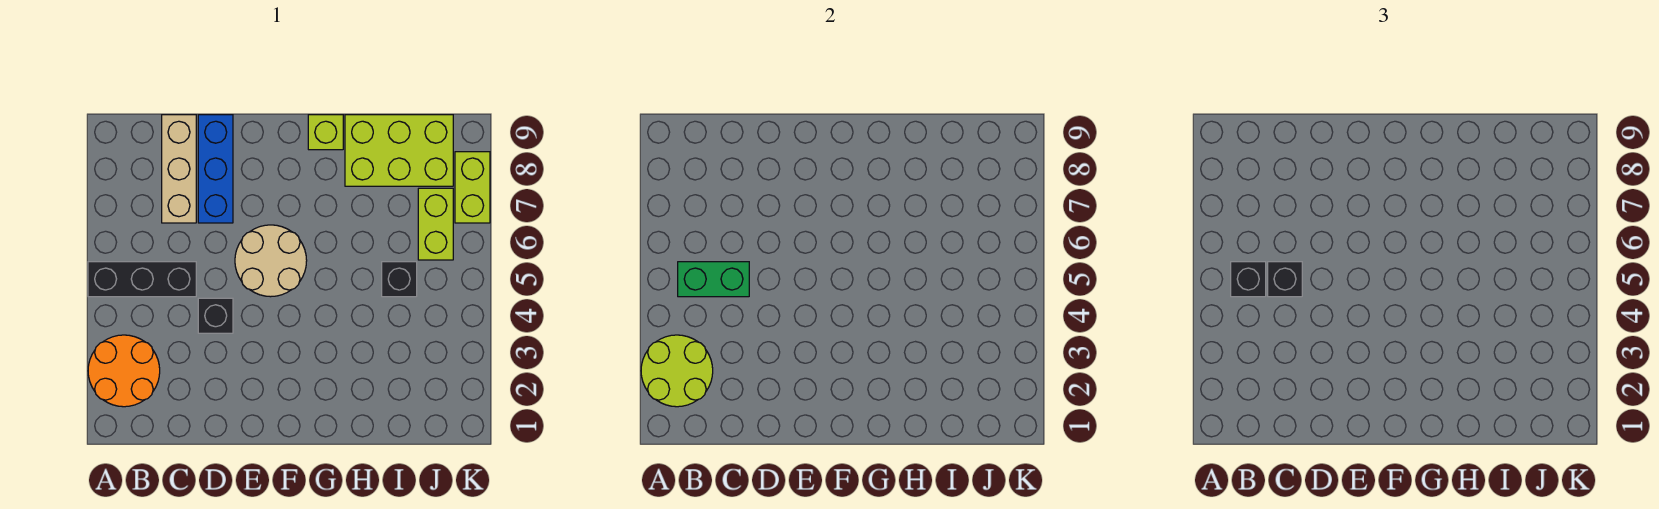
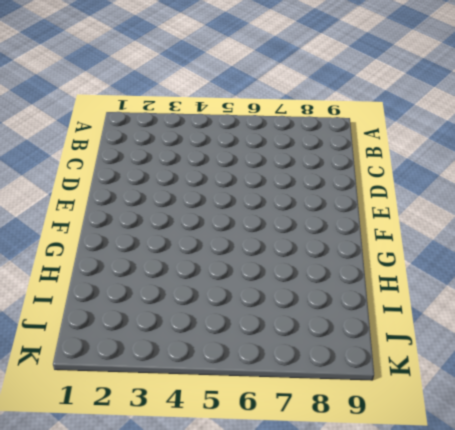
none -> orange 2x2 round brick [88,335,160,407]
none -> black 1x3 brick [88,262,196,297]
none -> tan 1x3 brick [162,115,196,223]

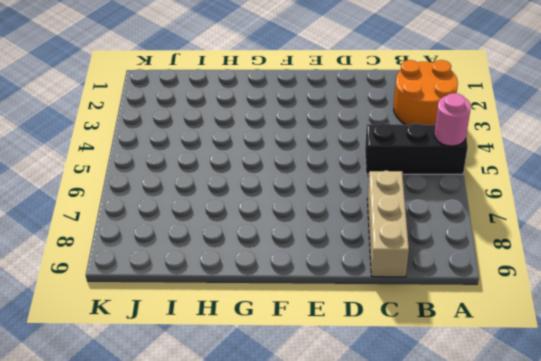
pink 1x1 round brick [434,93,471,146] -> none
none -> black 1x1 brick [198,298,233,333]
none -> blue 1x3 brick [198,115,233,223]
none -> tan 2x2 round brick [235,225,307,297]

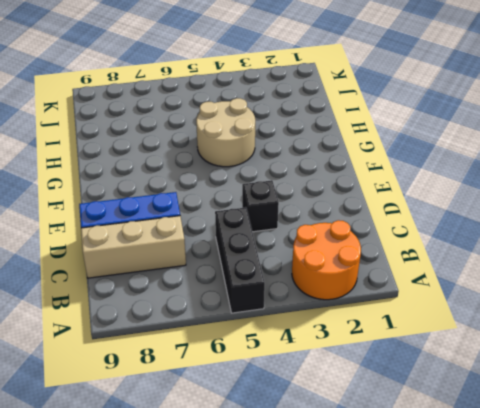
tan 2x2 round brick [196,98,255,167] -> tan 2x2 round brick moved to [235,225,307,297]
none -> lime 1x1 brick [308,115,343,150]
none -> lime 2x3 brick [345,115,453,186]
none -> black 1x1 brick [382,262,417,297]

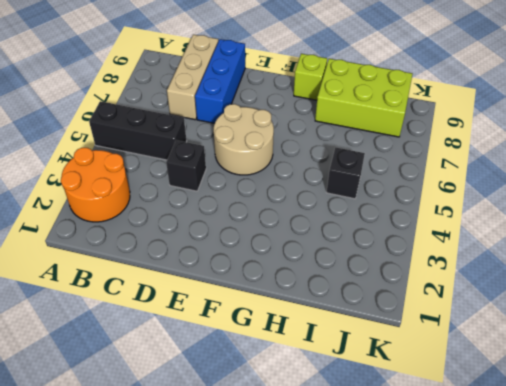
none -> lime 1x2 brick [418,188,453,260]
none -> lime 1x2 brick [455,152,490,223]
none -> lime 2x2 round brick [641,335,713,407]

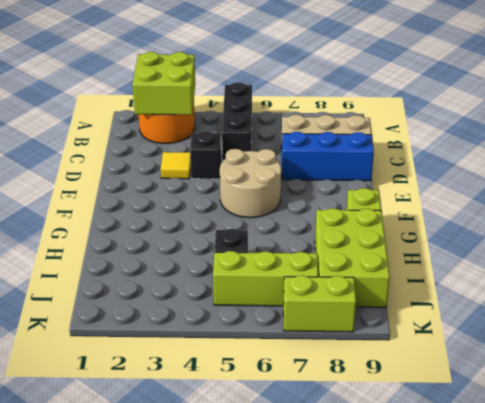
lime 2x2 brick [132,52,195,115] -> lime 2x2 round brick [641,335,713,407]
yellow 1x1 tile [161,152,191,179] -> none
lime 1x3 brick [213,251,318,306] -> lime 1x2 brick [418,188,453,260]
none -> green 1x2 brick [678,262,749,297]
none -> black 1x1 brick [1231,262,1266,297]
none -> black 1x1 brick [1268,262,1302,297]

